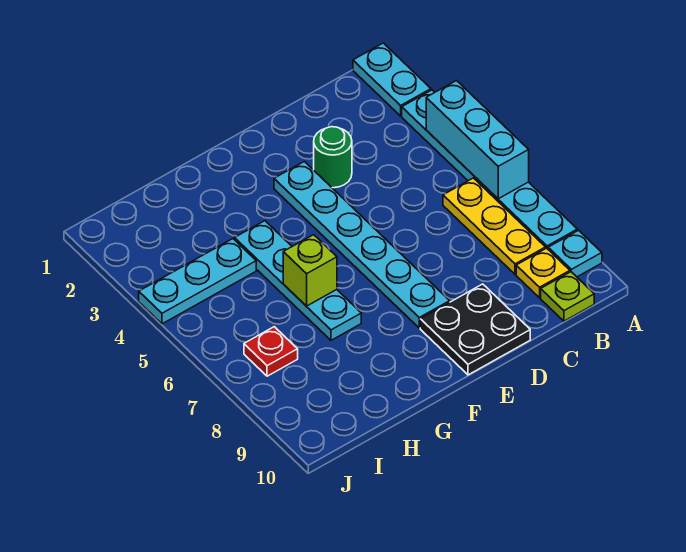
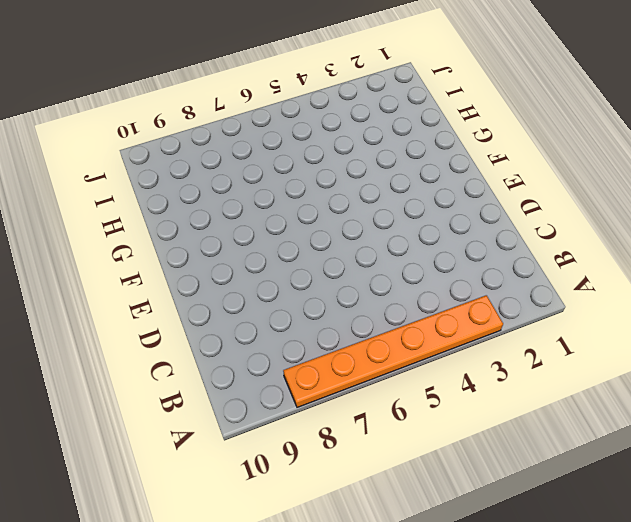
orange 1x6 plate [283,295,503,407] -> cyan 1x6 plate [402,90,577,249]
none -> cyan 1x2 plate [353,43,431,116]
none -> cyan 1x1 plate [548,230,602,277]
none -> yellow 1x3 plate [443,178,546,274]

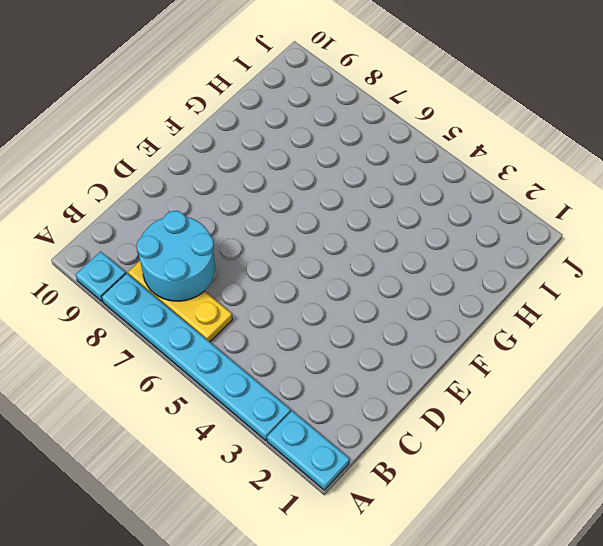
cyan 2x2 round brick [137,211,215,301] -> none
none -> yellow 1x1 plate [516,248,570,298]
none -> lime 1x1 plate [541,272,594,321]
none -> green 1x1 round brick [314,127,352,188]

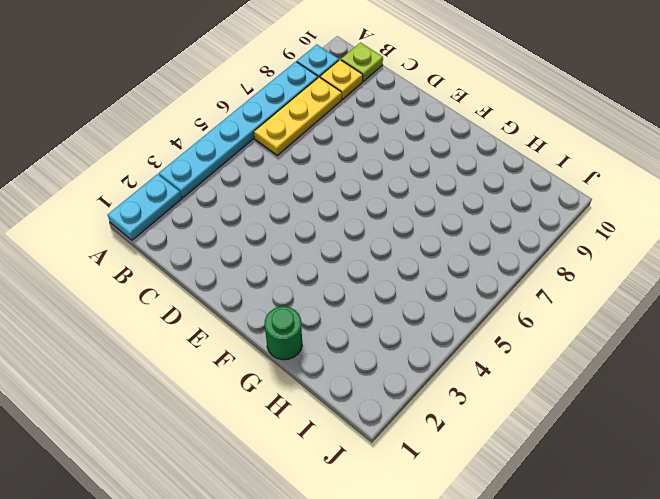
green 1x1 round brick [265,307,302,360] -> green 1x1 round brick moved to [314,127,352,188]
none -> black 2x2 plate [420,284,530,375]
none -> cyan 1x6 plate [274,161,450,328]
none -> cyan 1x4 plate [235,221,361,340]

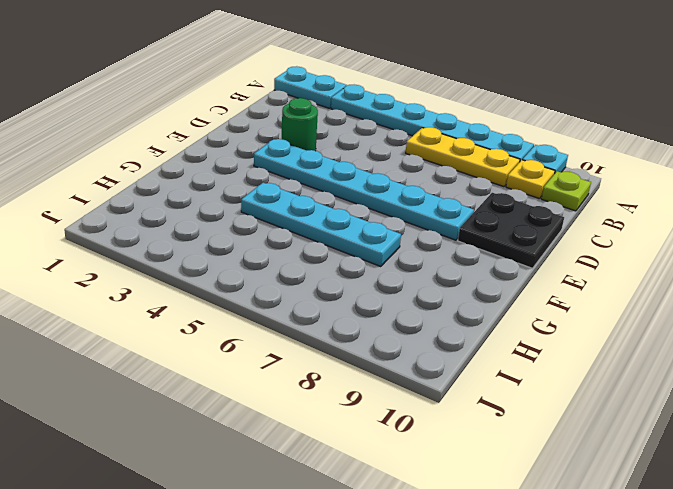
none -> cyan 1x3 plate [139,239,256,324]
none -> red 1x1 plate [244,327,298,376]
none -> cyan 1x3 brick [426,81,529,199]

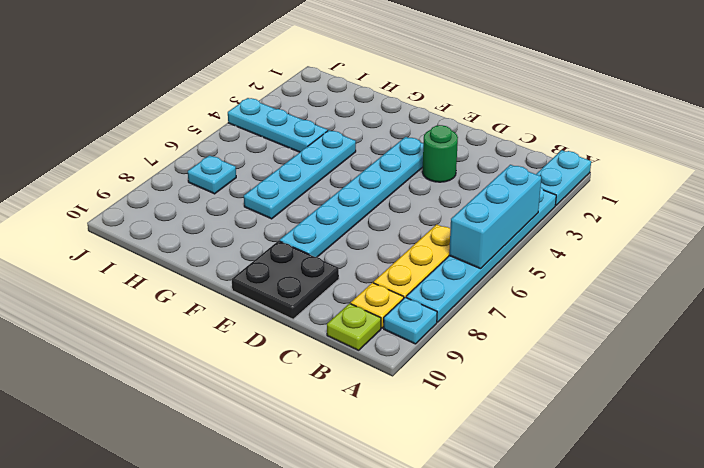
cyan 1x1 plate [188,155,236,194] -> red 1x1 plate [244,327,298,376]
none -> lime 1x1 brick [283,235,337,306]

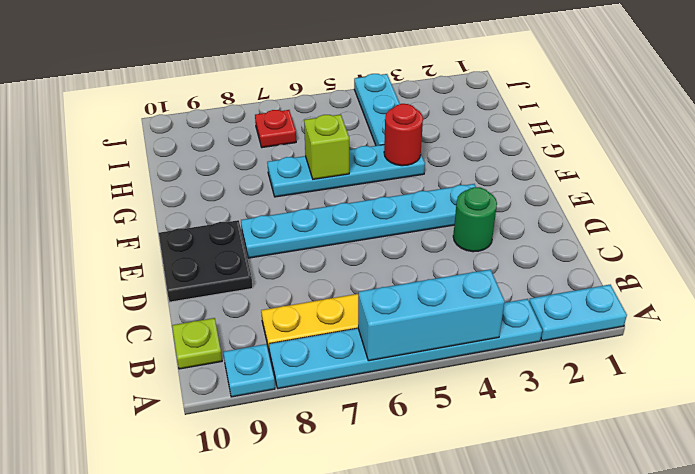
red 1x1 round brick [384,104,423,166] -> none
none -> yellow 1x1 plate [516,248,570,298]

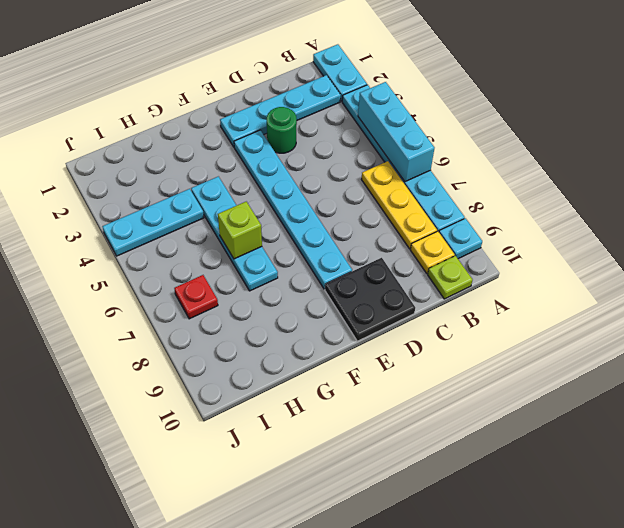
cyan 1x4 plate [220,75,341,147] -> none

